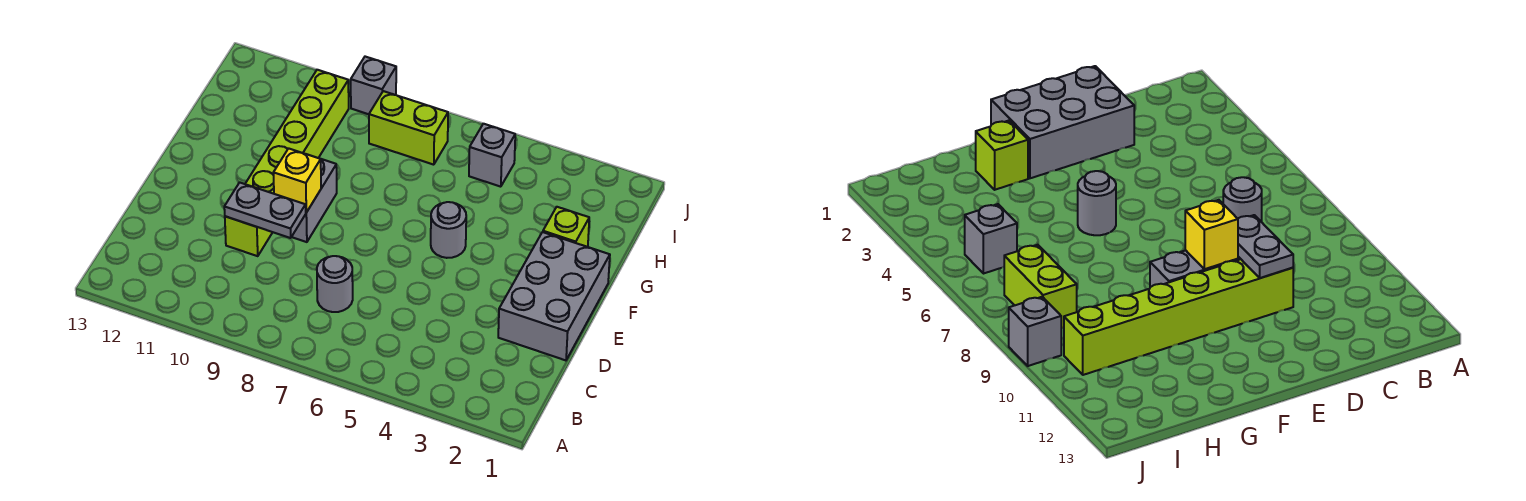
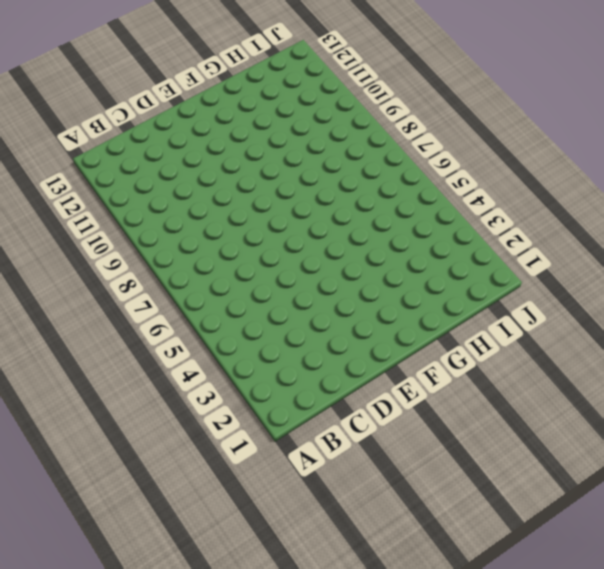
none -> grey 1x1 round brick [317,256,353,312]
none -> grey 2x3 brick [498,232,610,360]

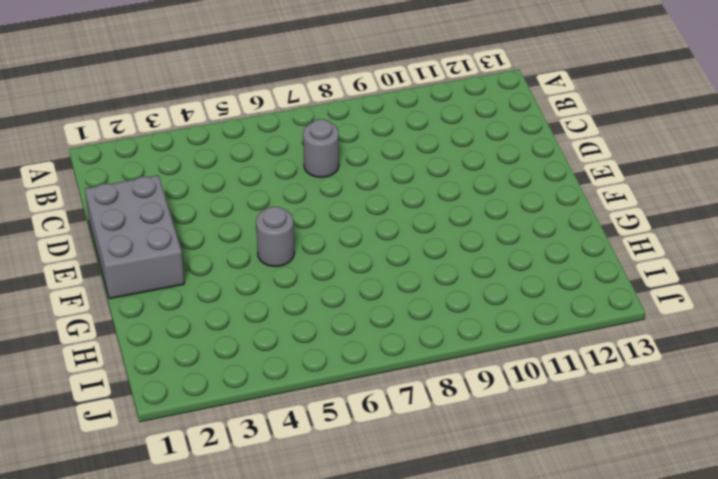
none -> lime 1x6 brick [225,70,349,256]
none -> grey 1x2 brick [292,159,337,242]

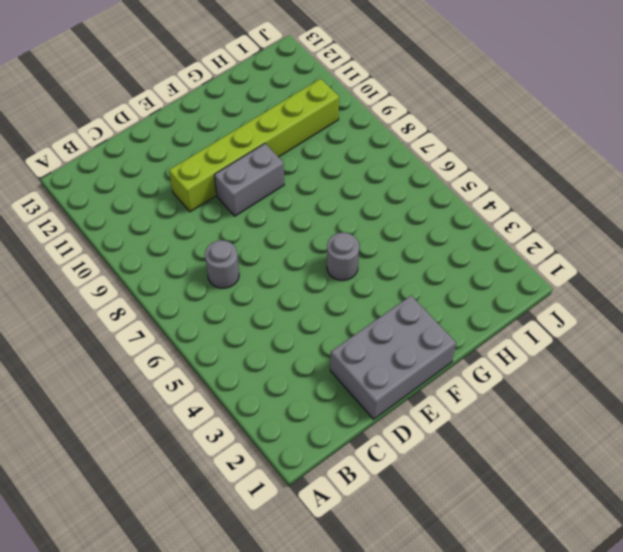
none -> lime 1x1 brick [543,207,589,247]
none -> grey 1x1 brick [469,124,515,187]

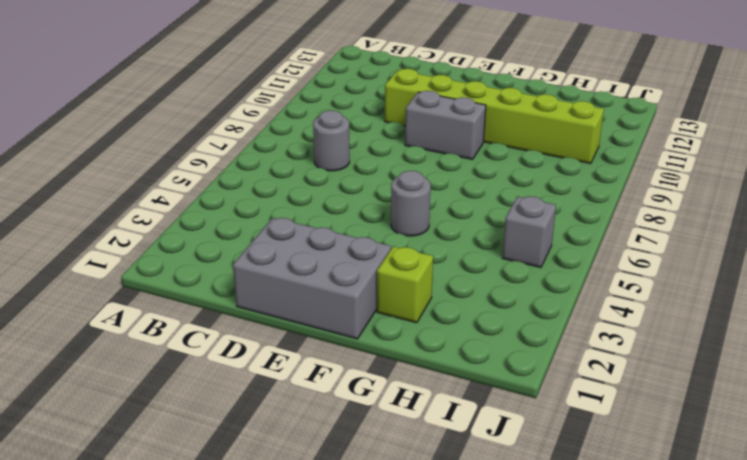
none -> lime 1x2 brick [369,91,448,165]
none -> grey 1x1 brick [351,57,396,114]

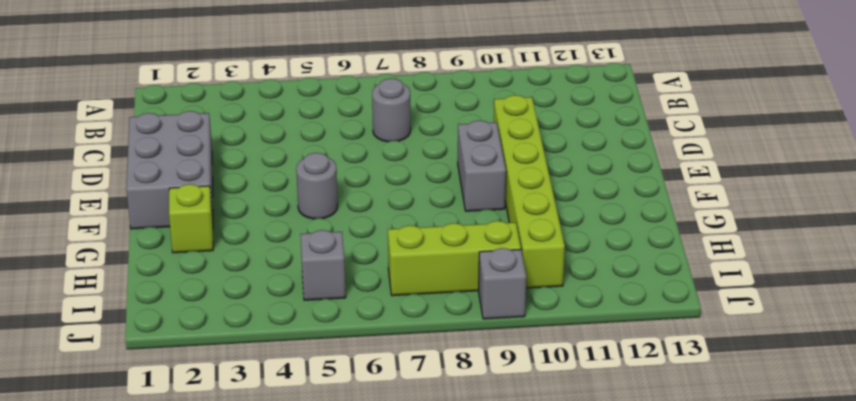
lime 1x3 brick [388,221,521,296] -> lime 1x2 brick [369,91,448,165]
none -> grey 1x2 plate [224,183,306,238]
none -> yellow 1x1 brick [273,148,321,212]

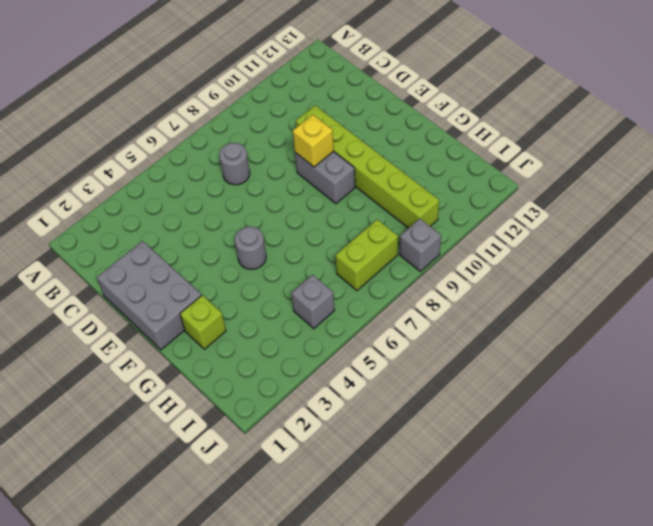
none -> grey 1x2 plate [224,183,306,238]

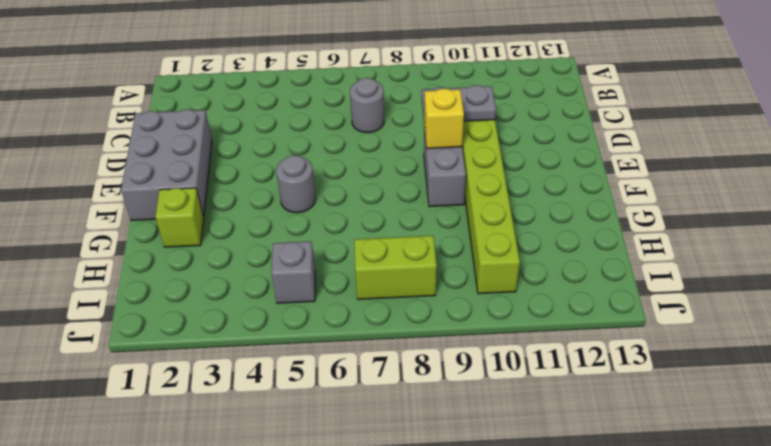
none -> grey 1x1 brick [351,57,396,114]

